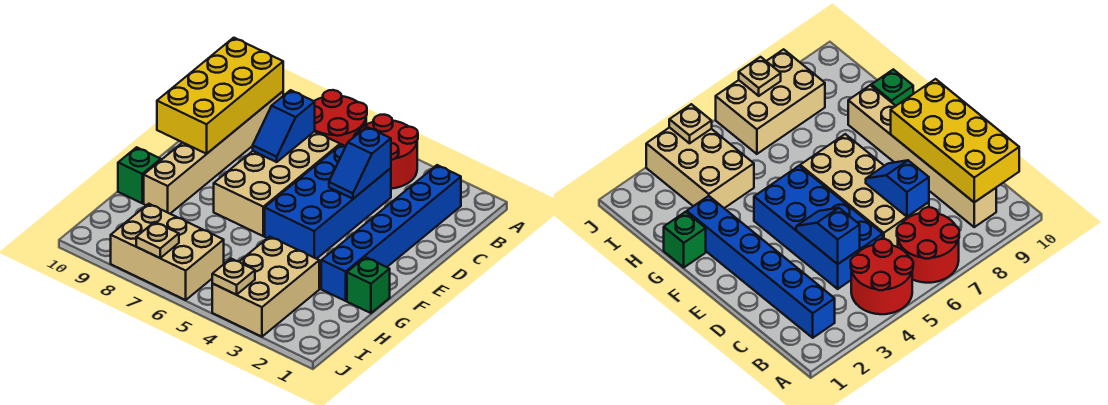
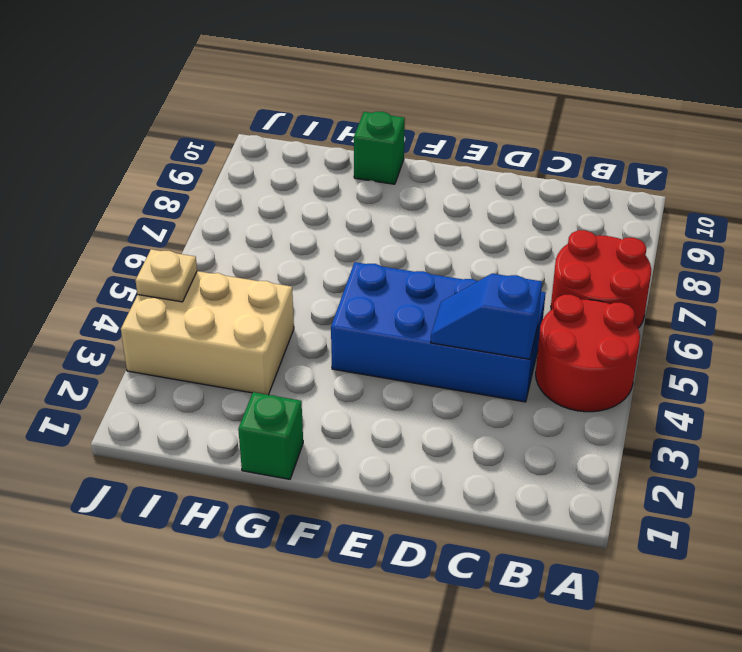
none -> blue 1x6 brick [321,165,461,301]
none -> tan 1x6 brick [144,91,283,214]
none -> tan 2x4 brick [214,131,340,236]

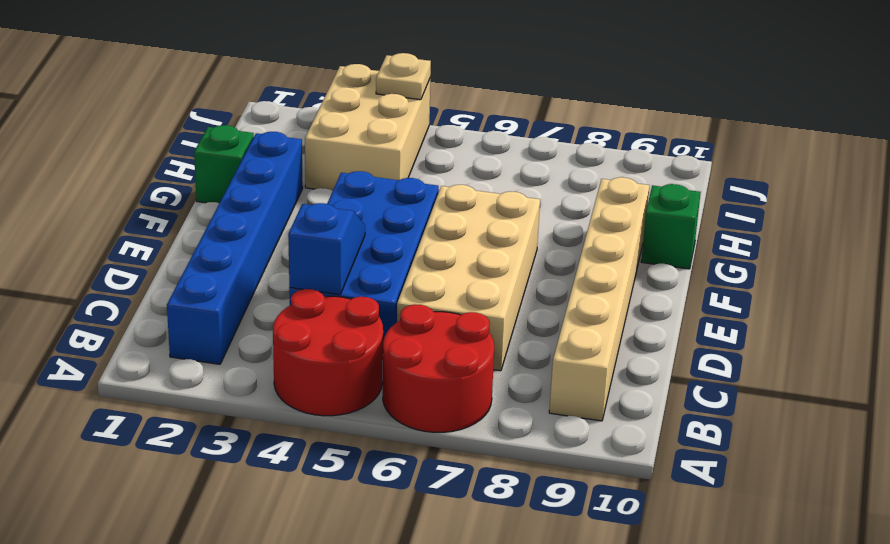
none -> tan 2x3 brick [111,204,224,300]
none -> yellow 2x4 brick [157,38,283,154]
none -> blue 1x2 slope [253,90,315,162]

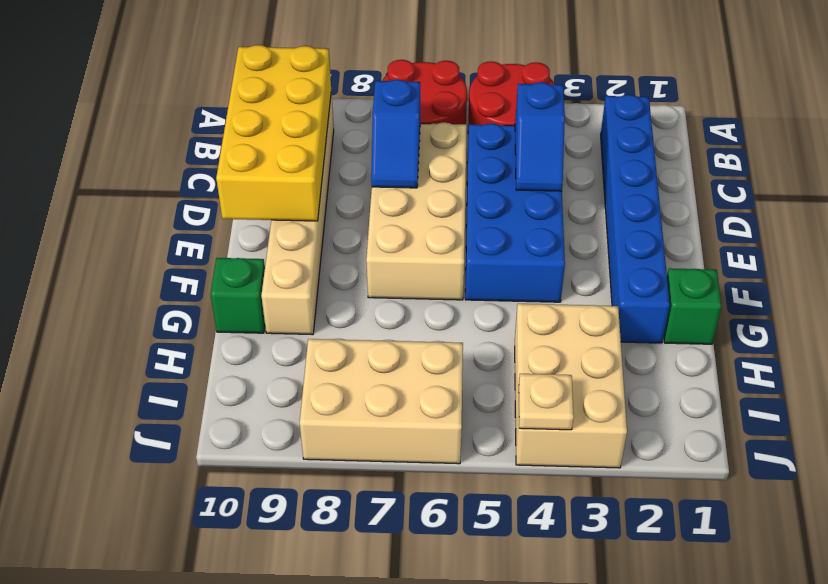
none -> tan 1x1 plate [136,222,179,258]

